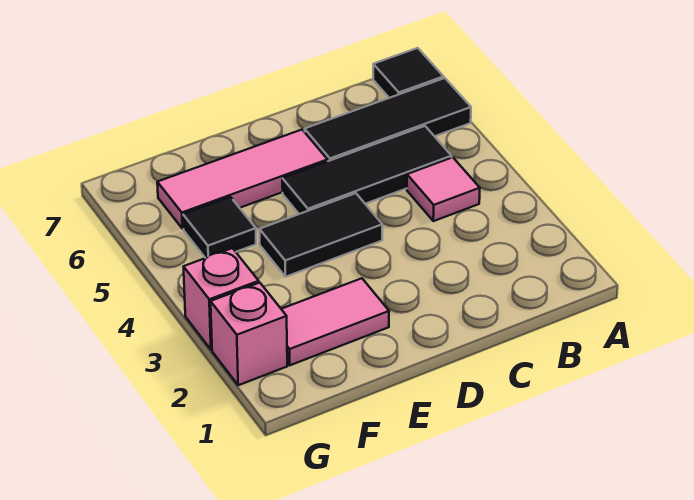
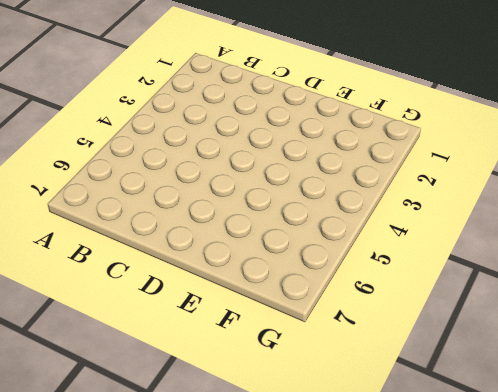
none -> black 1x3 tile [305,78,471,161]
none -> black 1x1 tile [373,48,444,98]

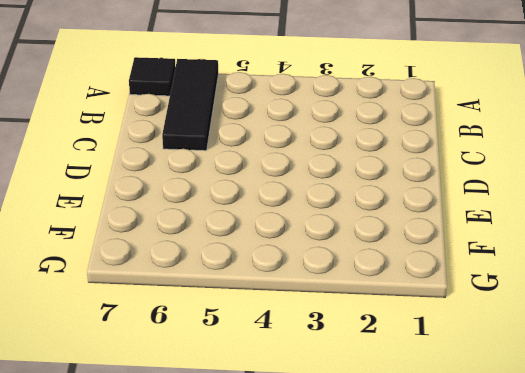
none -> pink 1x1 tile [407,157,480,221]
none -> black 1x3 tile [282,126,452,214]

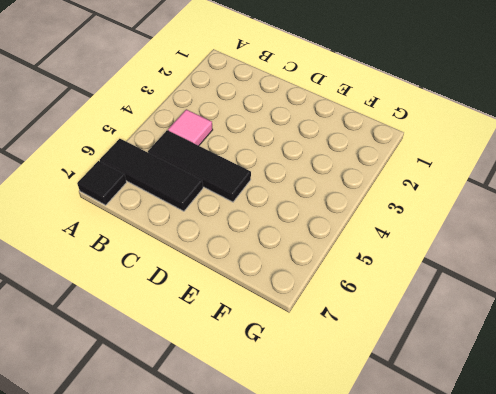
none -> black 1x2 tile [260,193,382,277]
none -> pink 1x3 tile [157,130,328,229]

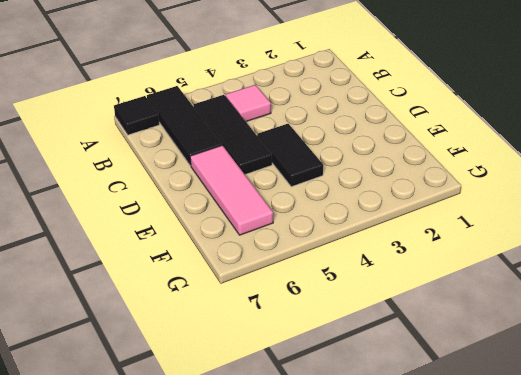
none -> pink 1x2 tile [282,278,389,365]
none -> black 1x1 tile [183,197,256,258]

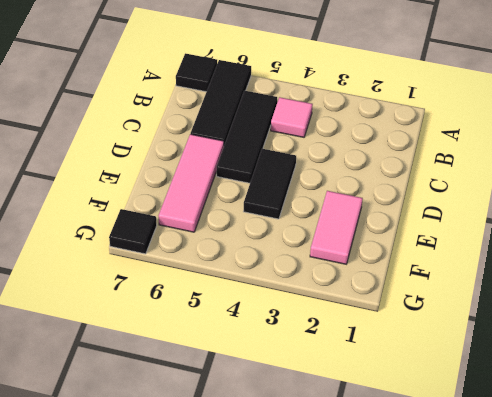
black 1x1 tile [109,209,157,254] -> black 1x1 tile moved to [183,197,256,258]
none -> pink 1x1 brick [211,283,287,385]
none -> pink 1x1 brick [184,248,259,350]

